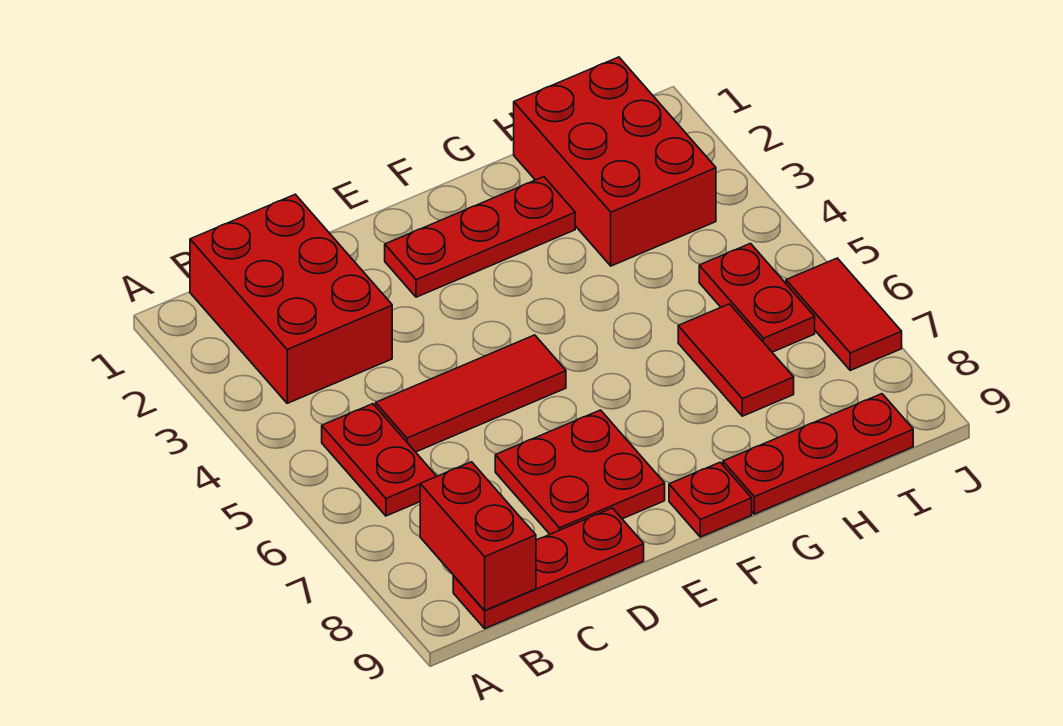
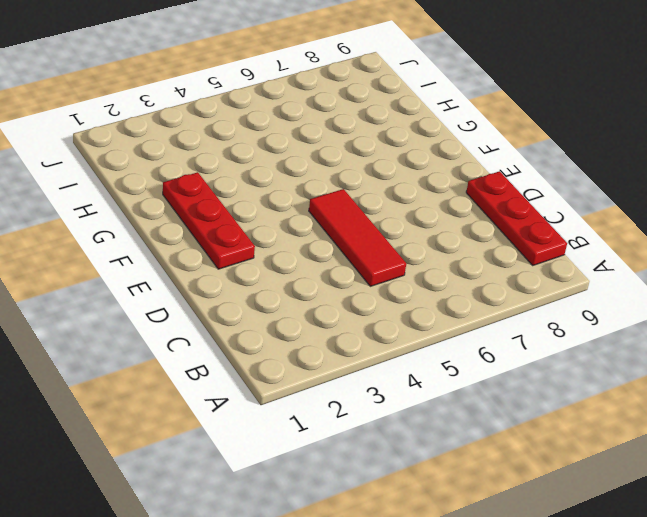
none -> red 2x3 brick [190,194,392,403]
none -> red 1x2 plate [322,404,437,516]
none -> red 2x2 plate [495,410,665,534]

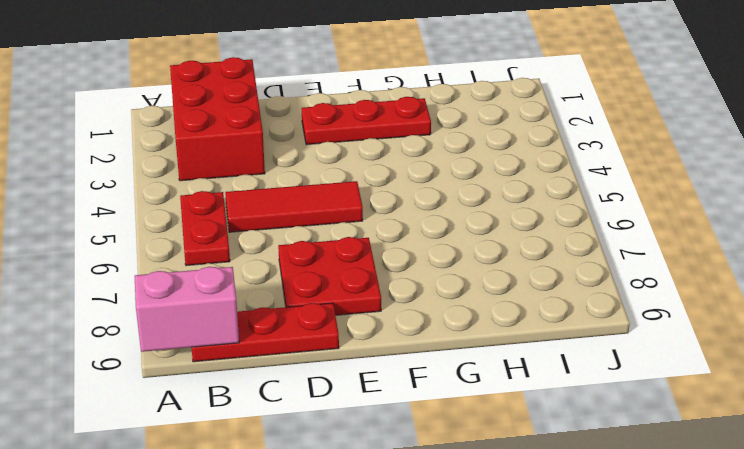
pink 1x2 brick [135,267,239,352] -> red 1x2 brick [420,462,536,611]
none -> red 1x1 plate [669,462,752,537]
none -> red 1x3 plate [723,394,913,514]
none -> red 2x3 brick [514,57,716,266]

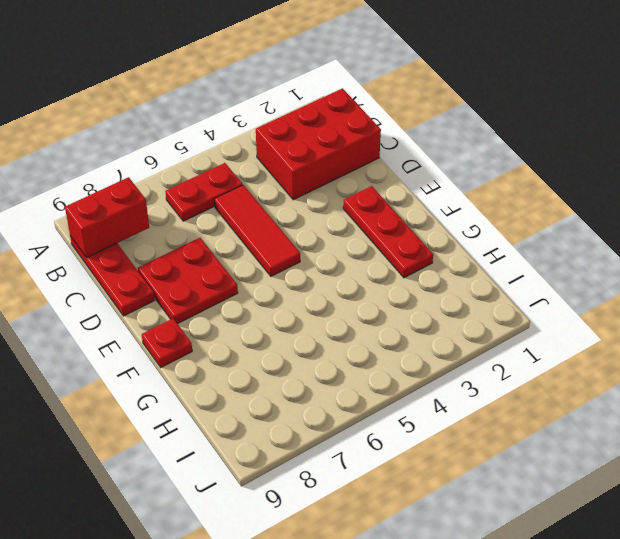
none -> red 1x3 plate [723,394,913,514]
none -> red 2x3 brick [514,57,716,266]
none -> red 1x2 tile [678,304,794,416]

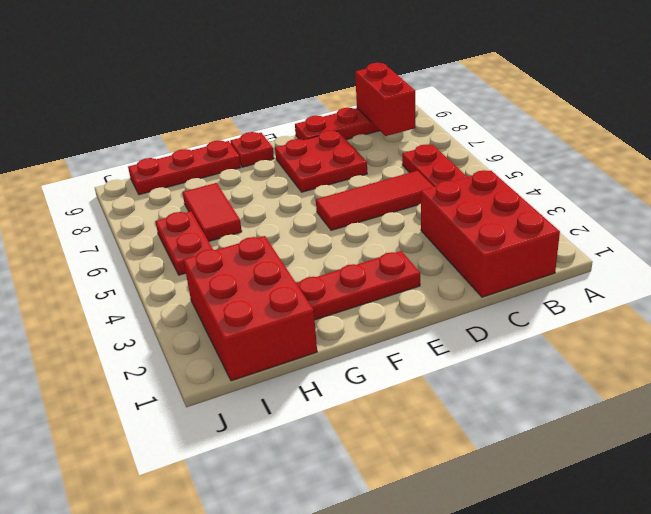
none -> red 1x2 tile [786,258,902,370]

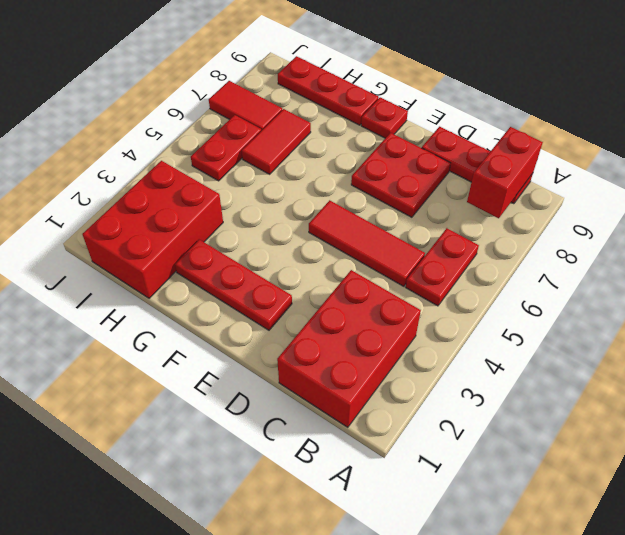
red 1x2 tile [209,81,282,131] -> red 1x2 tile turned to [786,258,902,370]

